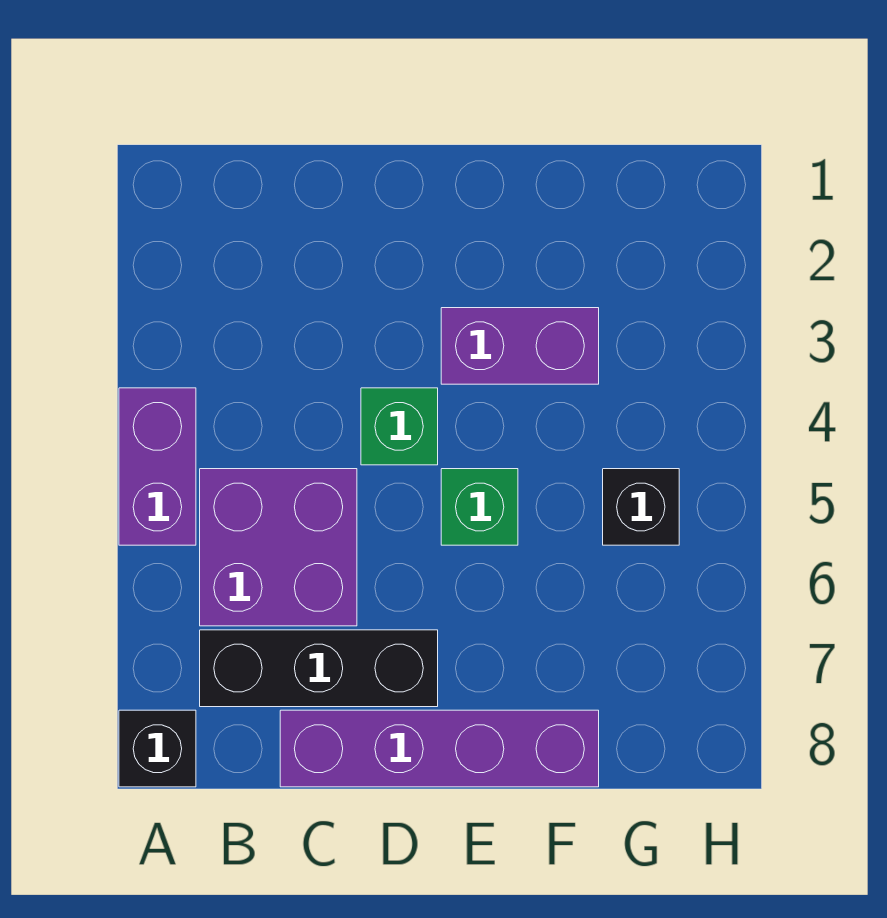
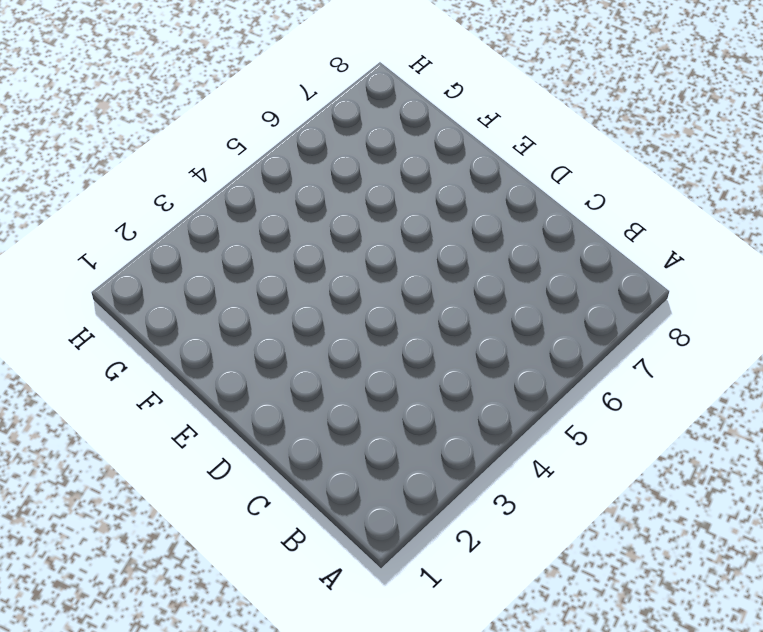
none -> purple 1x2 brick [119,388,196,545]
none -> black 1x1 brick [119,710,196,787]

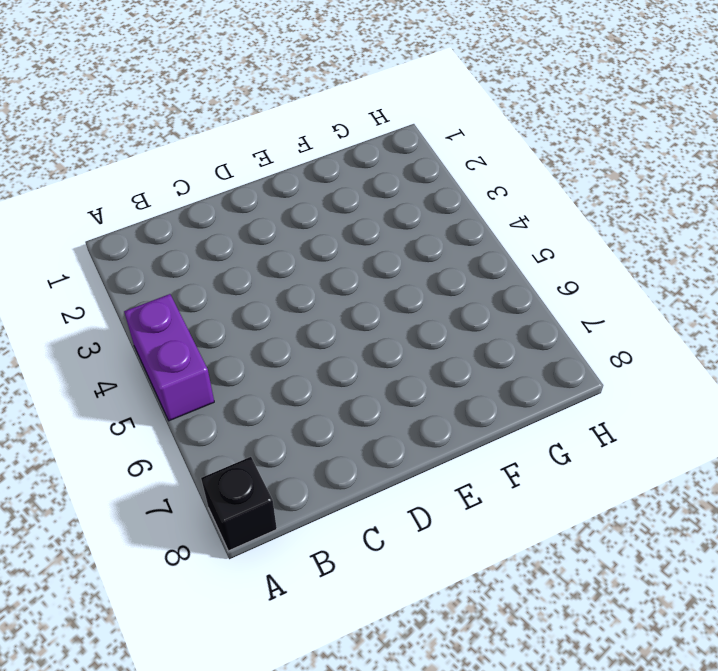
none -> purple 2x2 brick [200,469,357,626]
none -> black 1x3 brick [200,630,438,707]

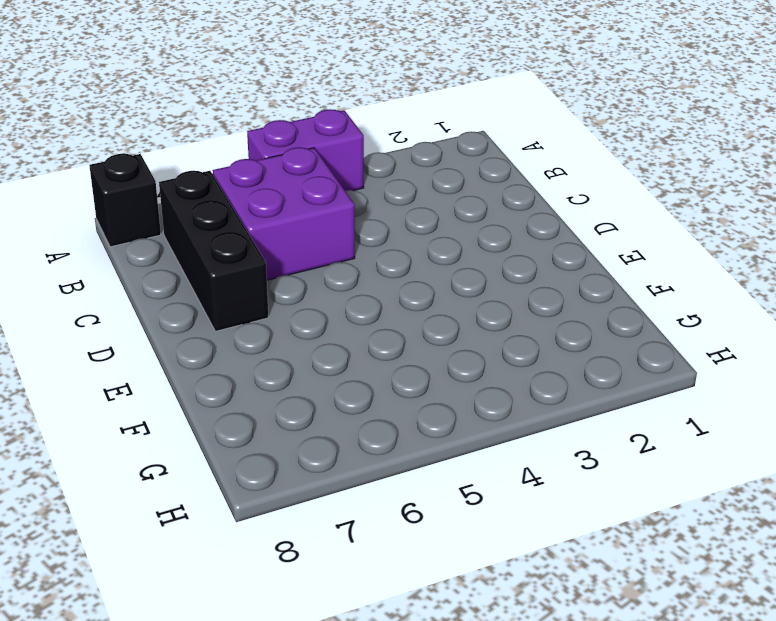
none -> purple 1x4 brick [280,710,599,787]
none -> green 1x1 brick [361,388,438,465]

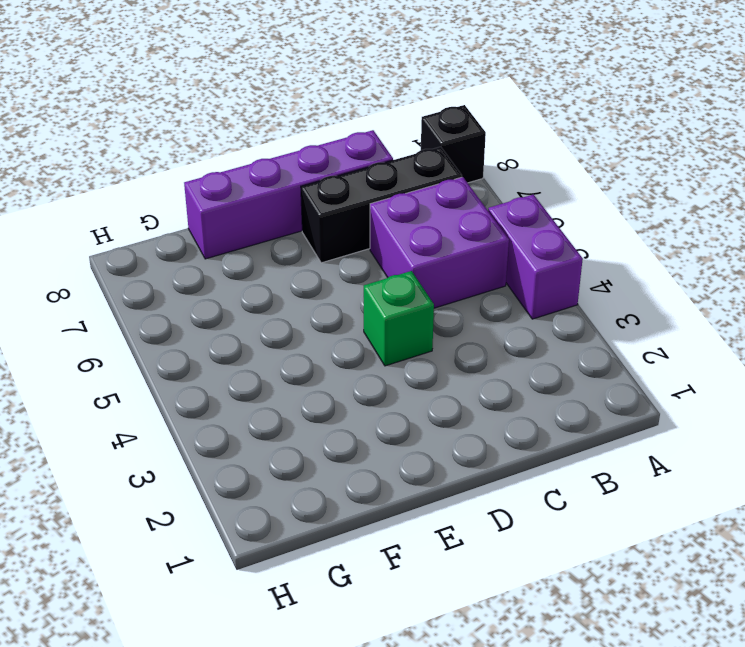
none -> purple 1x2 brick [441,308,599,384]
none -> green 1x1 brick [441,469,518,545]

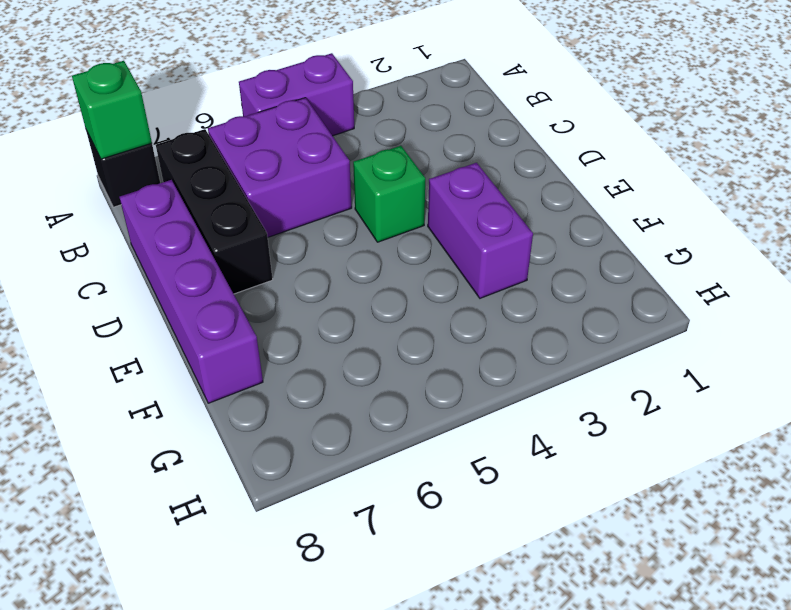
green 1x1 brick [72,61,152,159] -> green 1x1 brick moved to [441,469,518,545]
none -> black 1x1 brick [603,469,679,545]

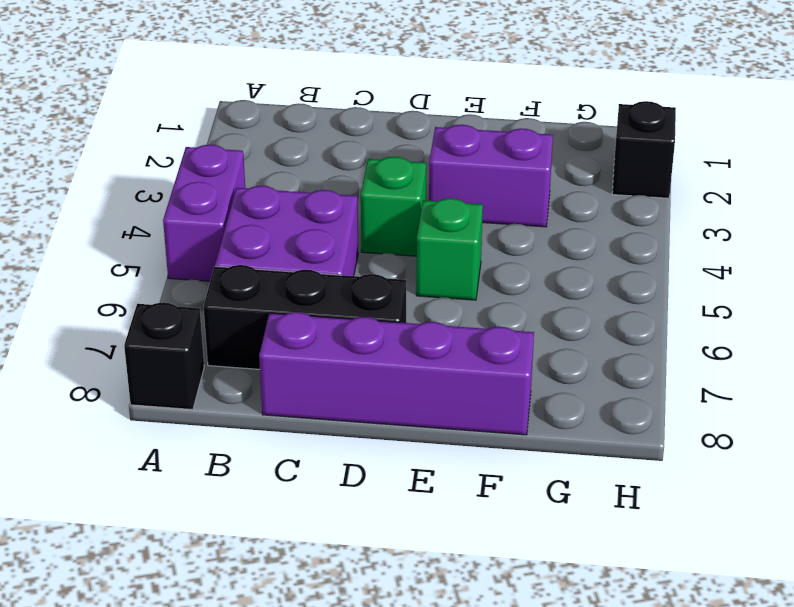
black 1x1 brick [612,101,676,198] -> black 1x1 brick moved to [603,469,679,545]

